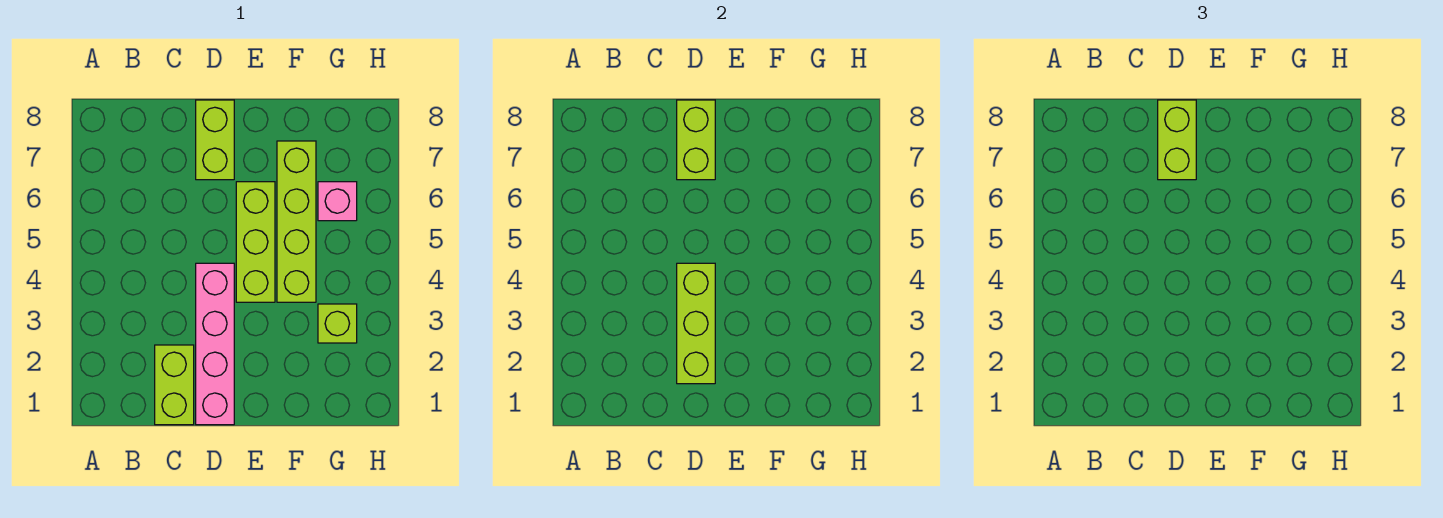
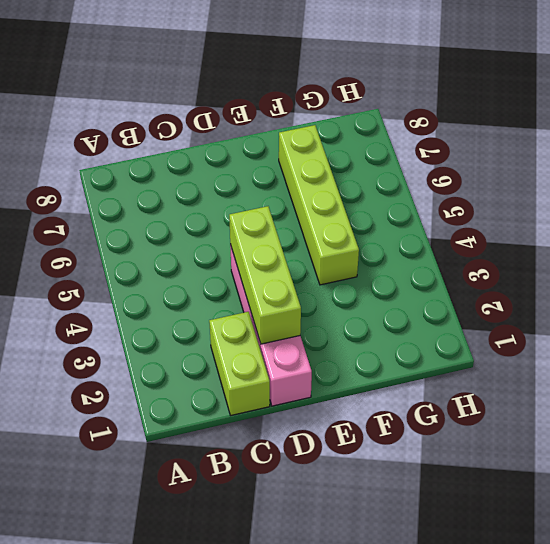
none -> lime 1x2 brick [196,100,234,180]
none -> lime 1x3 brick [236,182,275,302]

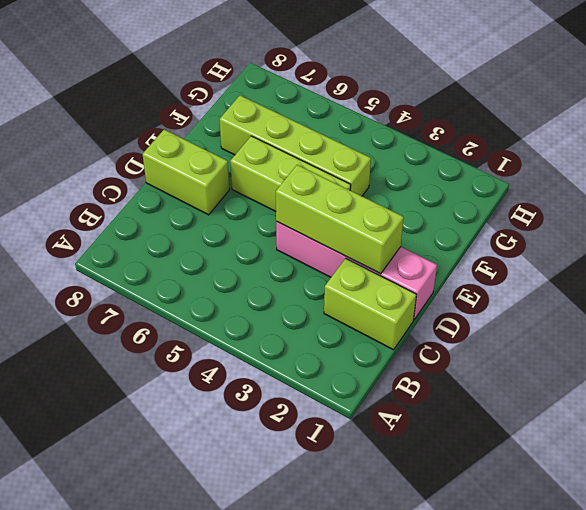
none -> lime 1x1 brick [318,304,357,343]
none -> pink 1x1 brick [318,182,357,221]

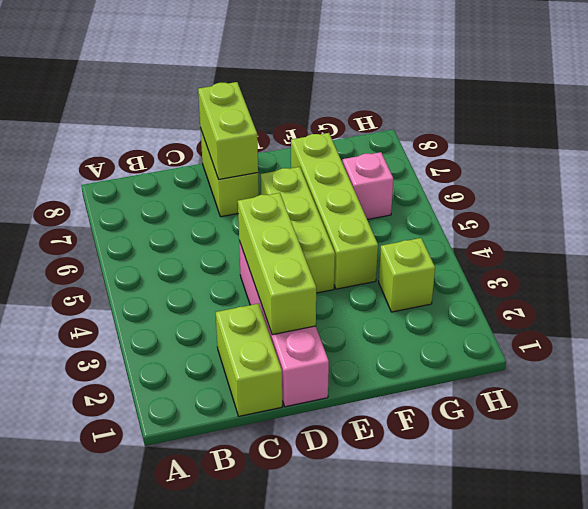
none -> lime 1x2 brick [1158,100,1196,180]

